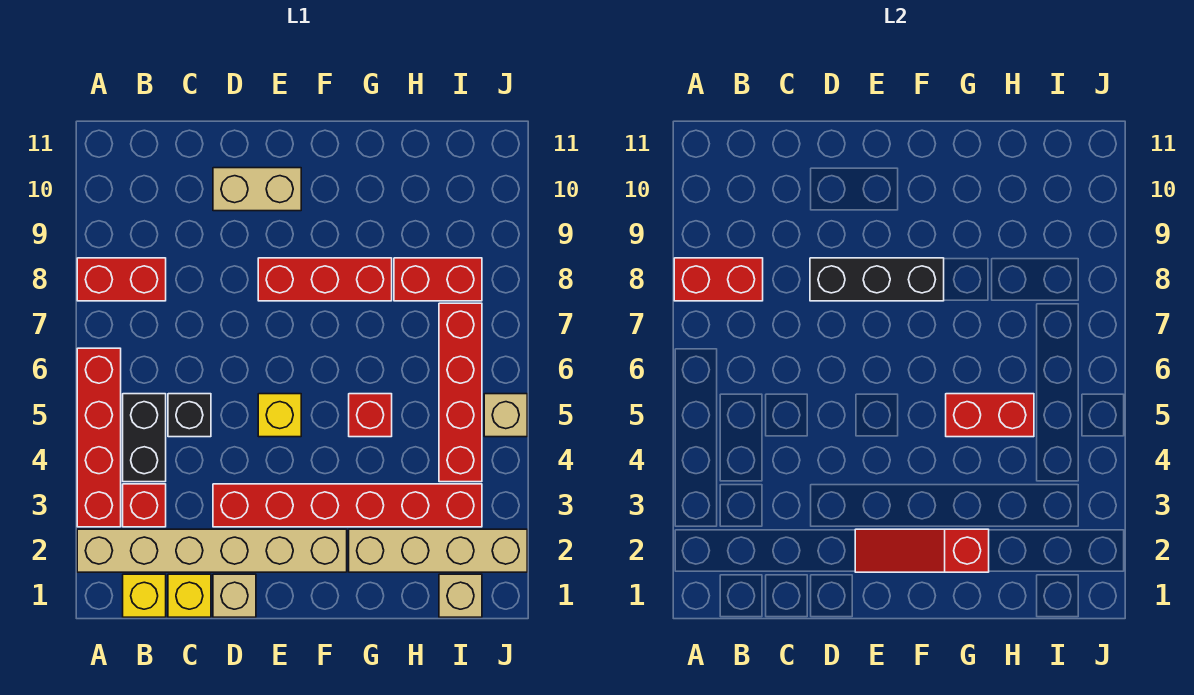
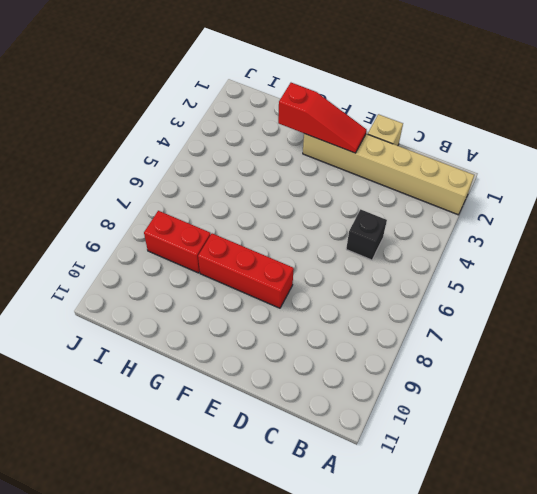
none -> red 1x4 brick [77,348,121,527]
none -> red 1x2 brick [77,258,166,301]
none -> yellow 1x1 brick [123,574,166,617]

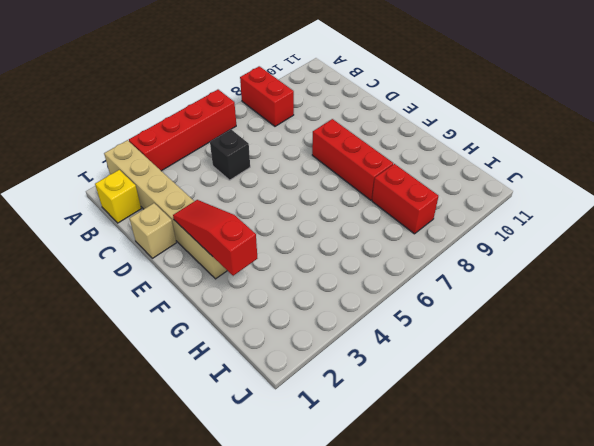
none -> red 1x1 brick [123,484,166,527]
none -> black 1x2 brick [123,394,166,482]
none -> yellow 1x1 brick [168,574,211,617]

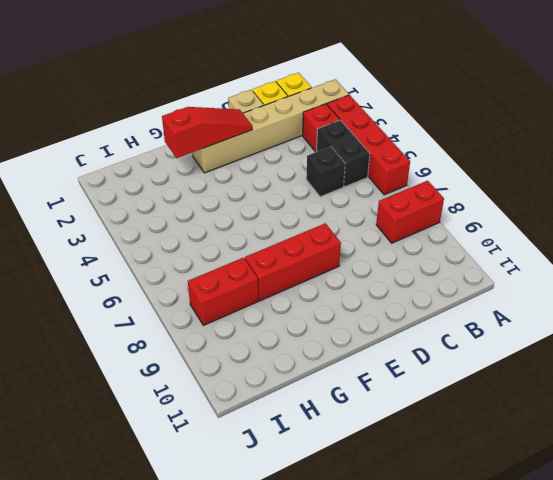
none -> red 1x6 brick [213,484,482,527]
none -> tan 1x2 brick [213,168,301,211]
none -> yellow 1x1 brick [258,394,301,437]

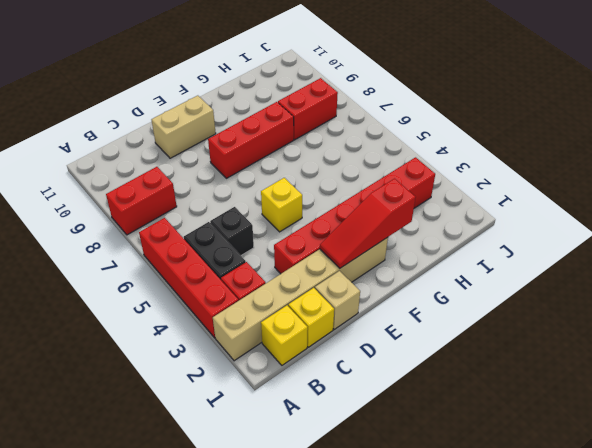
none -> tan 1x4 brick [349,529,527,572]
none -> red 1x1 brick [349,394,392,437]
none -> tan 1x1 brick [439,574,482,617]

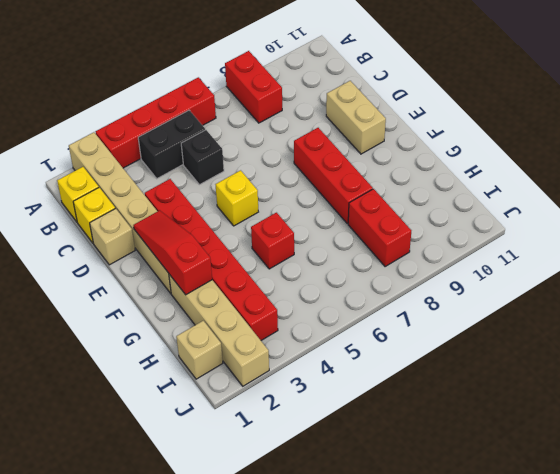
none -> red 1x1 brick [123,484,166,527]
none -> red 1x4 brick [439,303,482,482]
none -> tan 1x1 brick [484,394,527,437]

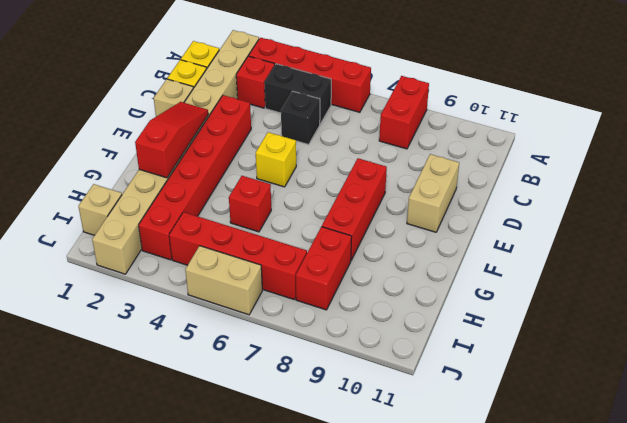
tan 1x2 brick [185,246,262,315] -> tan 1x1 brick [484,394,527,437]
none -> red 1x2 brick [674,258,763,301]
none -> black 1x3 brick [810,258,944,301]
none -> red 1x2 brick [946,394,1034,437]

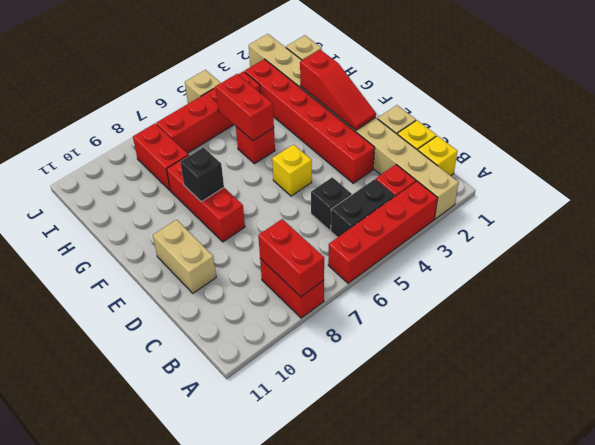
black 1x1 brick [180,147,224,202] -> black 1x3 brick [810,258,944,301]

